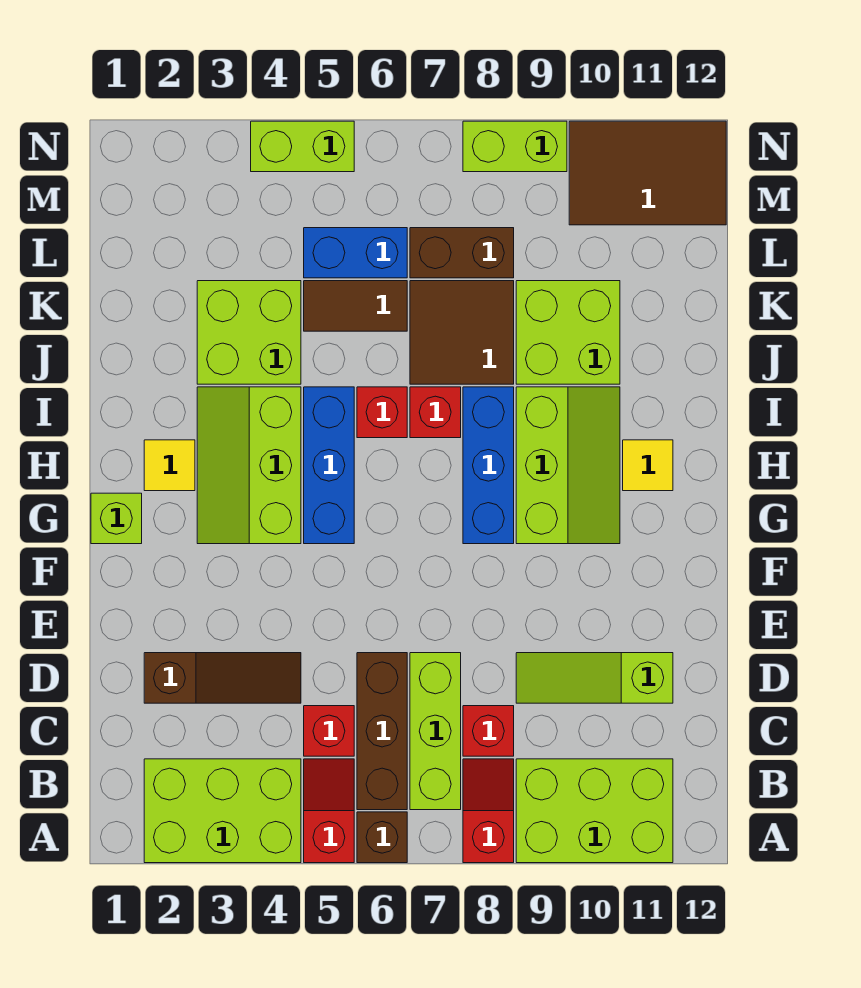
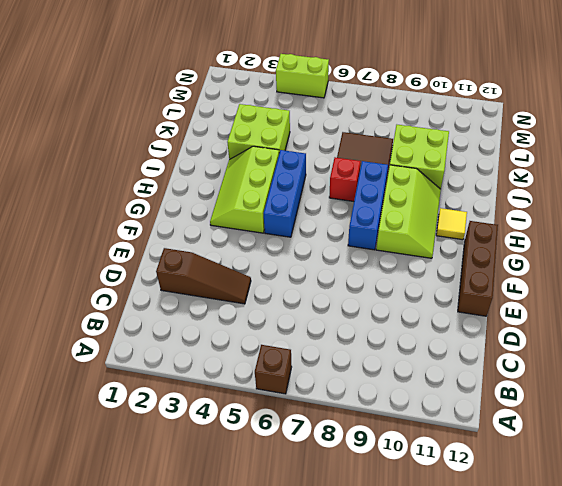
brown 1x3 brick [458,221,498,316] -> brown 1x3 brick moved to [357,653,407,810]
none -> lime 2x3 brick [144,759,301,863]
none -> red 1x2 slope [304,759,354,863]
none -> red 1x2 slope [463,759,514,863]

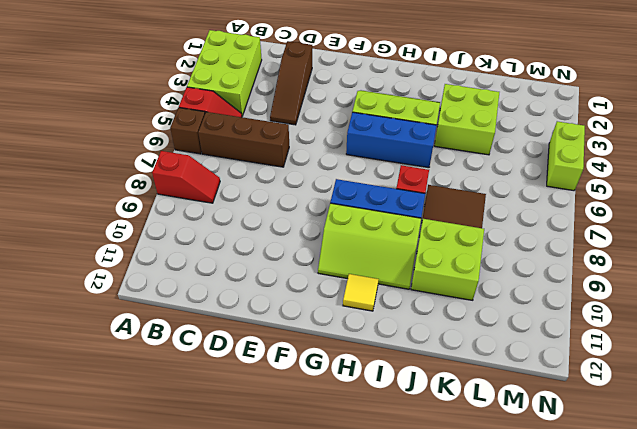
none -> lime 2x3 brick [516,759,673,863]
none -> lime 1x3 brick [410,653,461,810]
none -> red 1x1 brick [304,706,354,756]

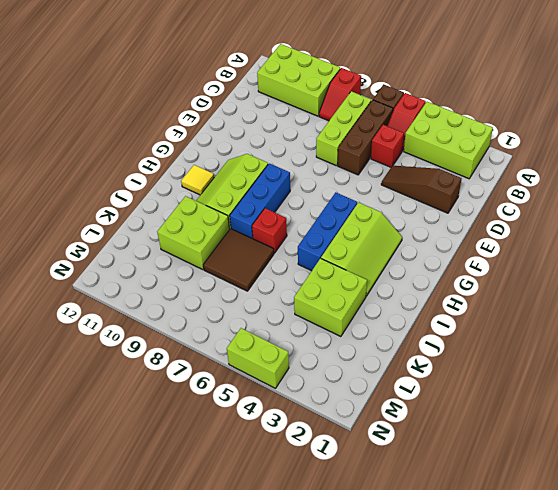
none -> red 1x1 brick [463,706,514,756]
none -> lime 1x3 slope [516,653,673,703]
none -> lime 1x1 brick [91,493,142,544]

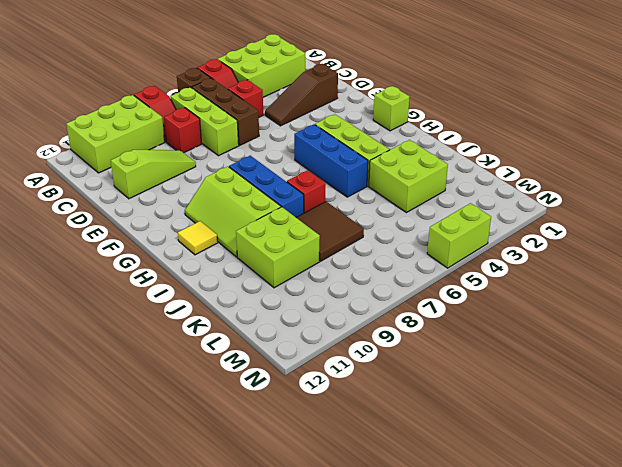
none -> yellow 1x1 tile [144,440,195,491]
none -> red 1x1 brick [357,387,407,438]
none -> brown 1x2 tile [304,281,407,331]

